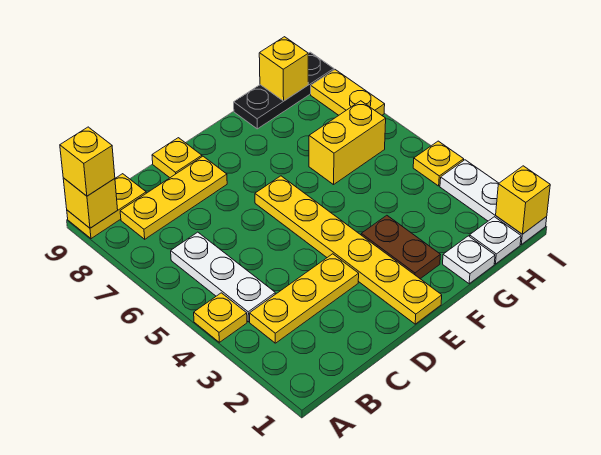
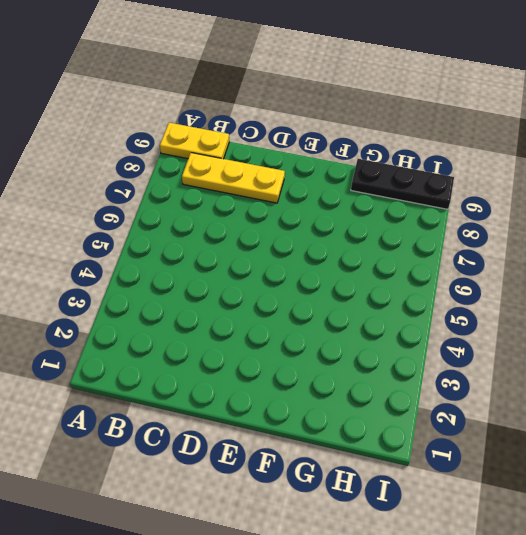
none -> yellow 1x1 plate [194,293,247,342]
none -> yellow 1x3 plate [249,254,359,343]
none -> white 1x3 plate [171,232,275,322]

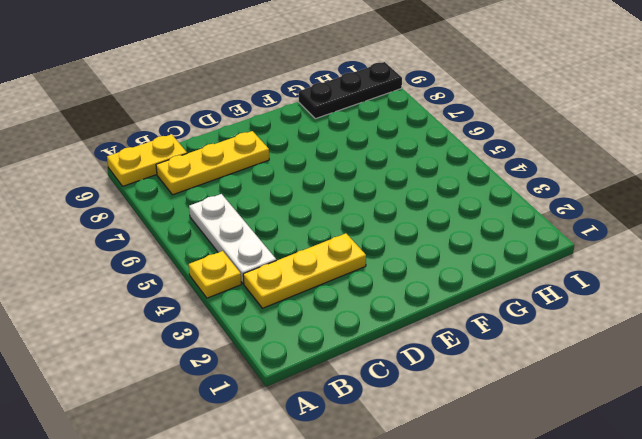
none -> yellow 1x1 plate [152,138,202,178]
none -> yellow 1x6 plate [255,176,442,324]
none -> brown 1x2 plate [361,215,440,279]

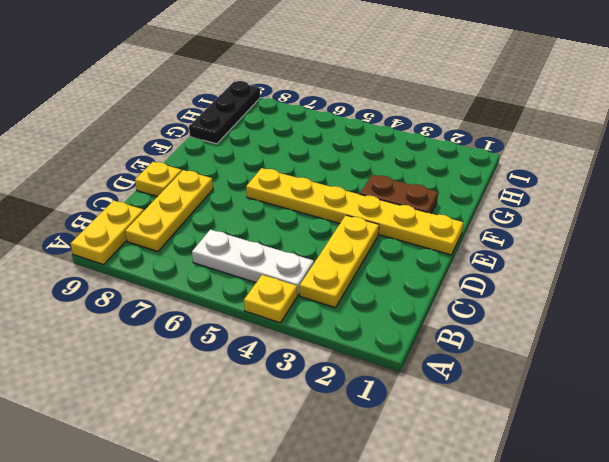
none -> white 1x1 plate [443,236,495,284]
none -> yellow 1x2 brick [309,101,386,185]
none -> white 1x1 plate [469,217,521,264]

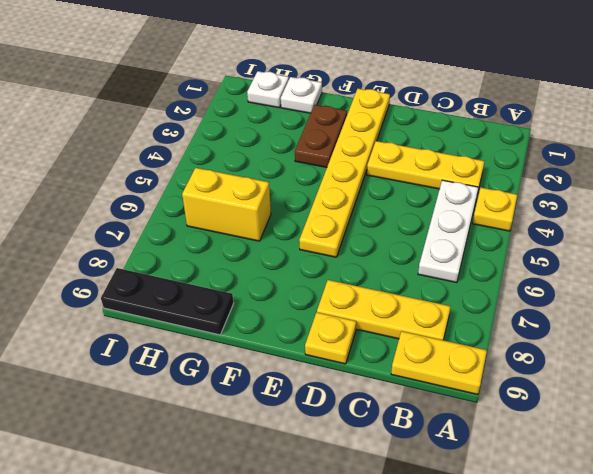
none -> white 1x3 plate [440,160,547,244]
none -> yellow 1x1 plate [413,141,464,186]
none -> yellow 1x2 plate [311,70,385,115]

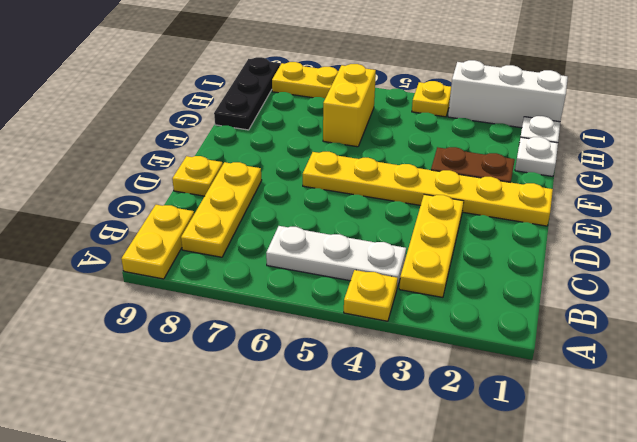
white 1x3 brick [448,60,568,128] -> white 1x3 plate [440,160,547,244]
none -> yellow 1x1 brick [63,178,118,228]
none -> yellow 1x1 brick [259,37,308,101]
none -> yellow 1x1 brick [496,166,550,234]

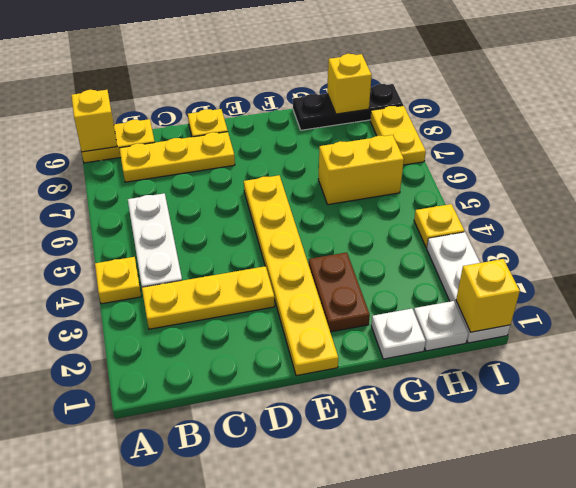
none -> yellow 1x1 brick [60,127,115,196]

